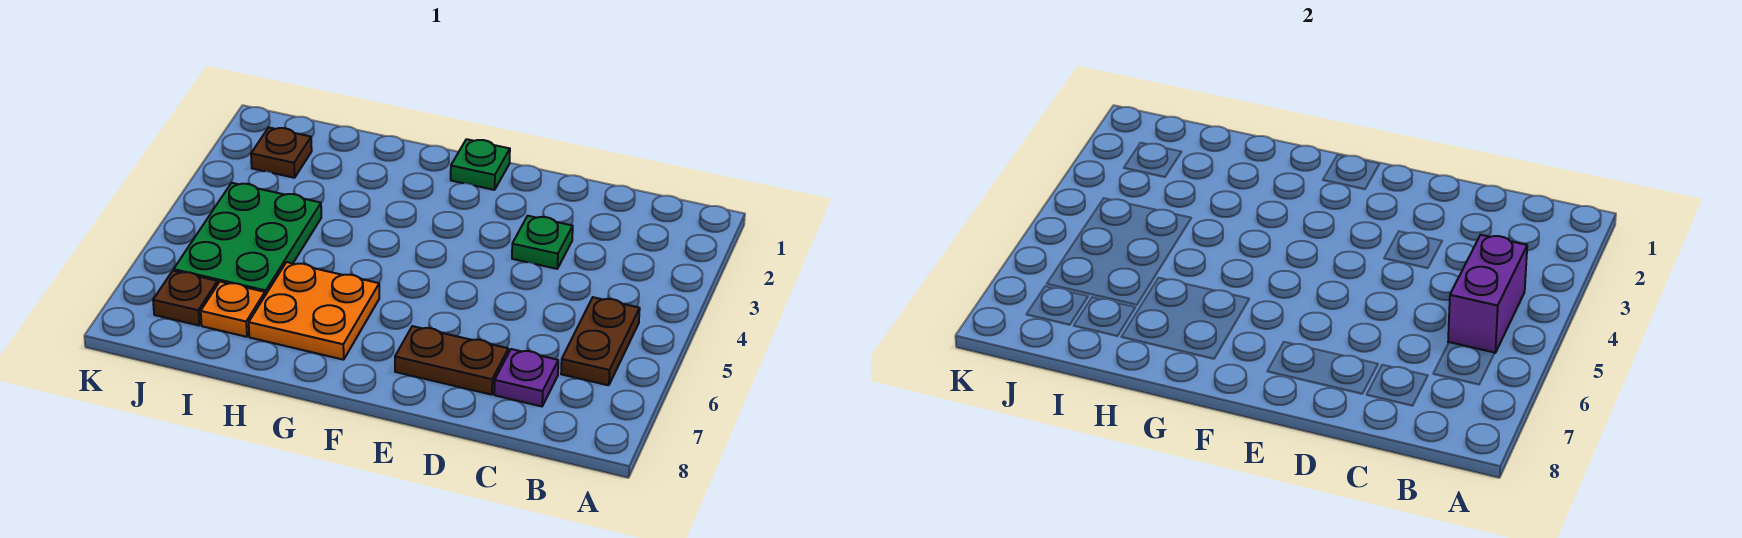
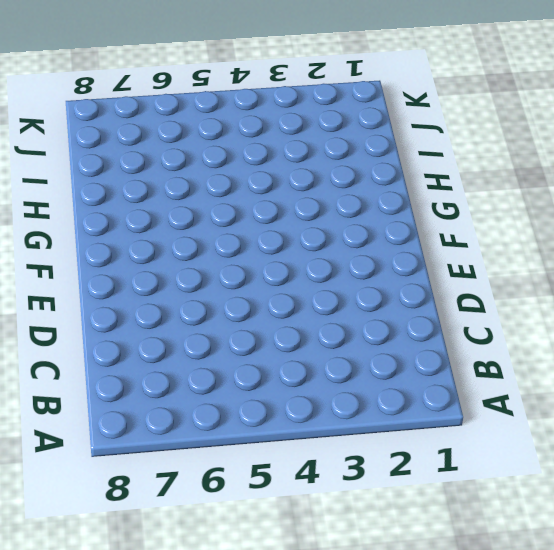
none -> brown 1x2 plate [561,297,640,385]
none -> purple 1x1 plate [494,349,558,406]

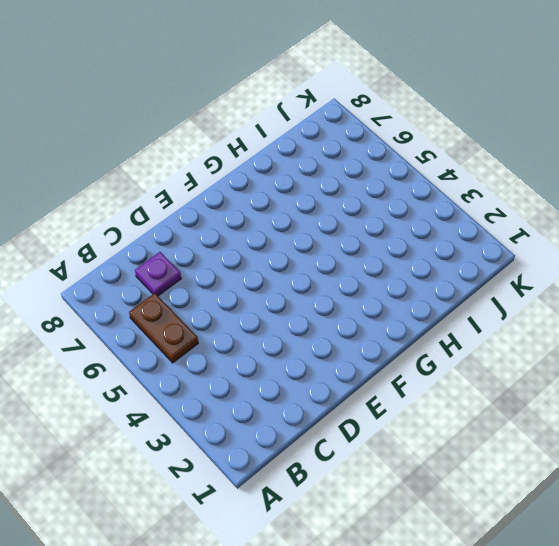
none -> green 1x1 plate [512,216,573,269]
none -> brown 1x2 plate [395,326,508,395]

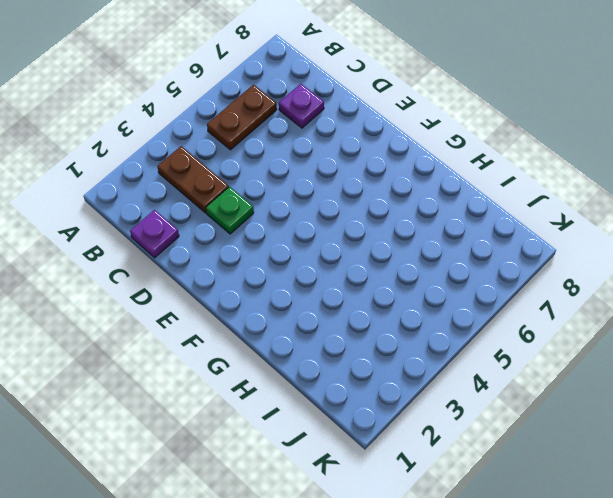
brown 1x2 plate [157,146,229,213] -> brown 1x2 plate moved to [395,326,508,395]
purple 1x1 plate [130,210,179,258] -> none
none -> green 1x1 plate [451,139,510,190]
none -> orange 2x2 plate [249,262,379,360]

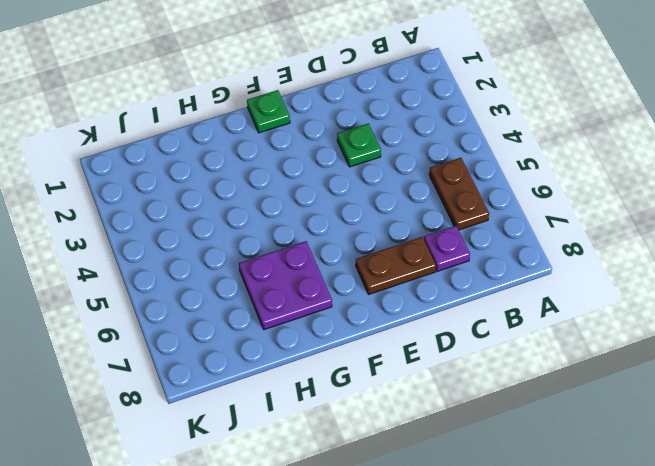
purple 2x2 plate [239,241,332,330] -> orange 2x2 plate [249,262,379,360]
none -> green 2x3 plate [174,183,321,295]
none -> orange 1x1 plate [201,282,265,337]

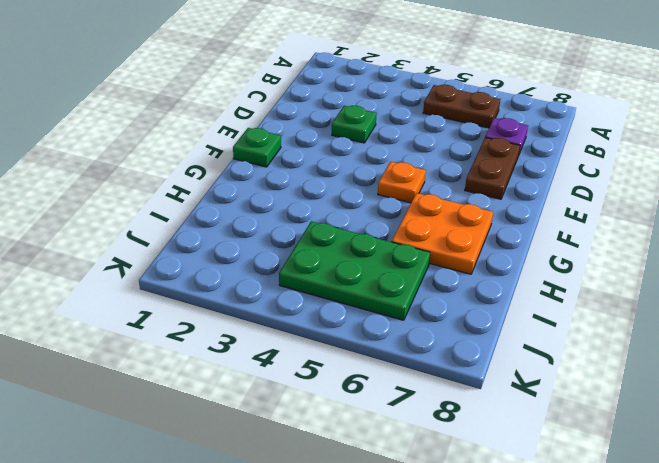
orange 1x1 plate [378,162,426,203] -> orange 1x1 plate moved to [201,282,265,337]
none -> brown 1x1 plate [251,127,312,178]
none -> brown 1x1 plate [153,271,218,326]

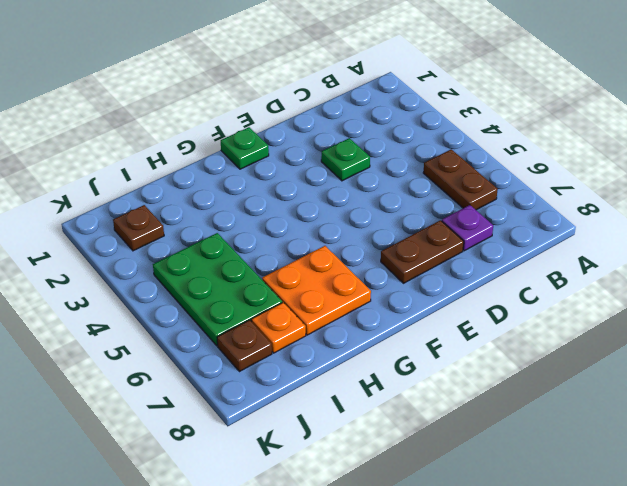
none -> purple 1x2 brick [1448,235,1527,353]

